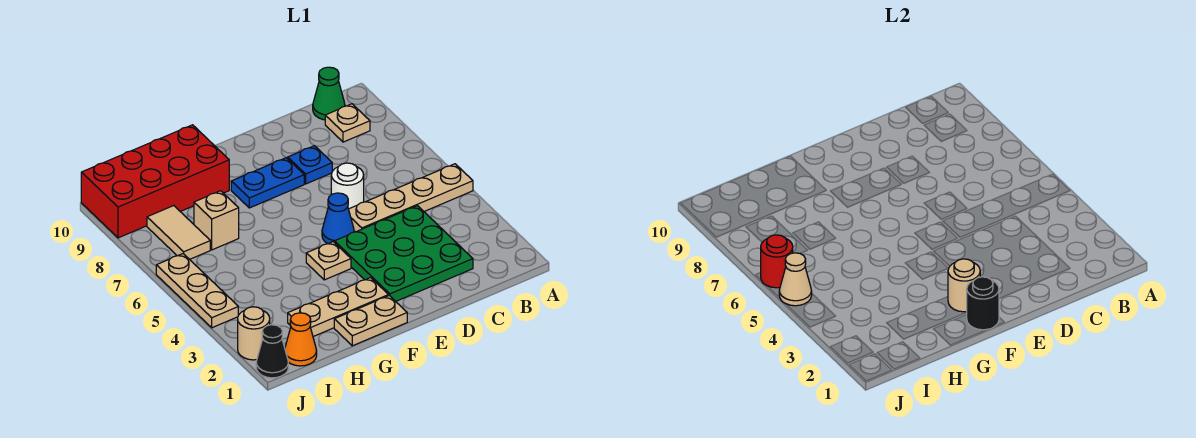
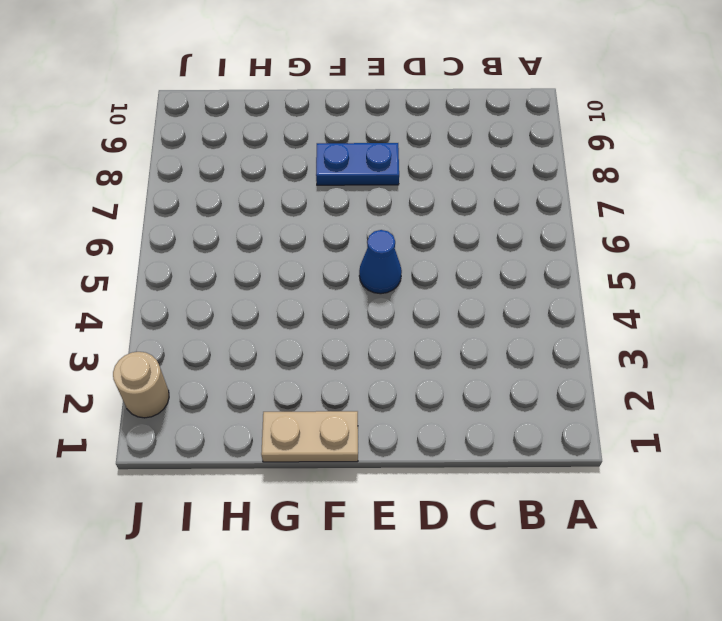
none -> tan 1x4 plate [349,164,473,232]
none -> tan 1x1 plate [325,104,370,142]
none -> green 1x1 cone [313,67,345,120]

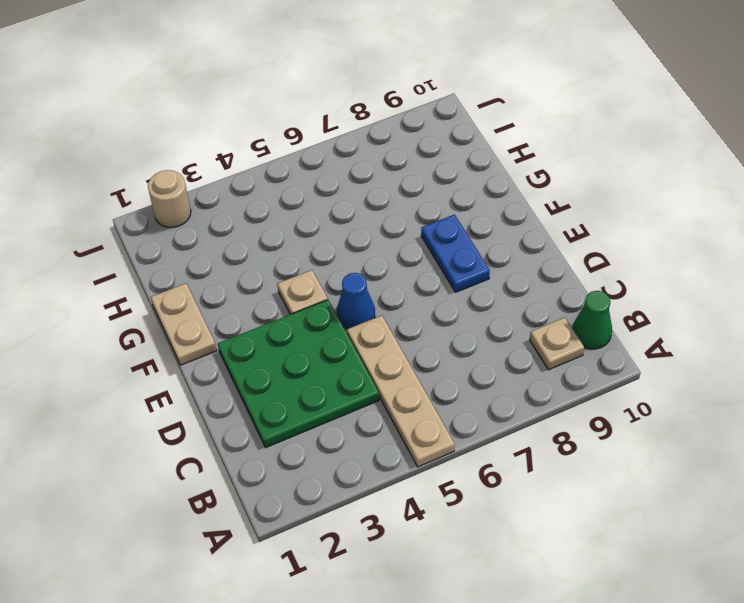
none -> white 1x1 round brick [331,163,364,209]
none -> blue 1x1 plate [288,146,332,184]
none -> tan 1x3 plate [288,278,388,337]

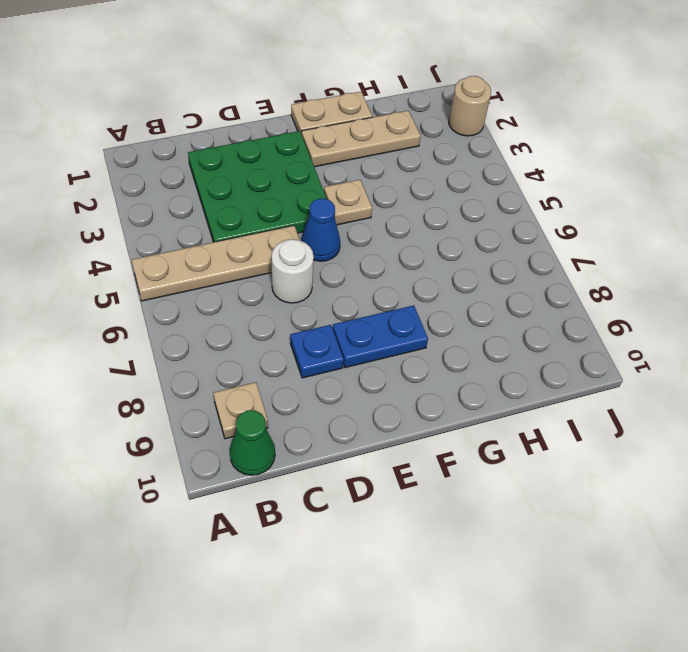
none -> red 2x4 brick [81,125,229,238]
none -> tan 1x1 brick [194,191,239,250]
none -> orange 1x1 cone [285,313,317,366]

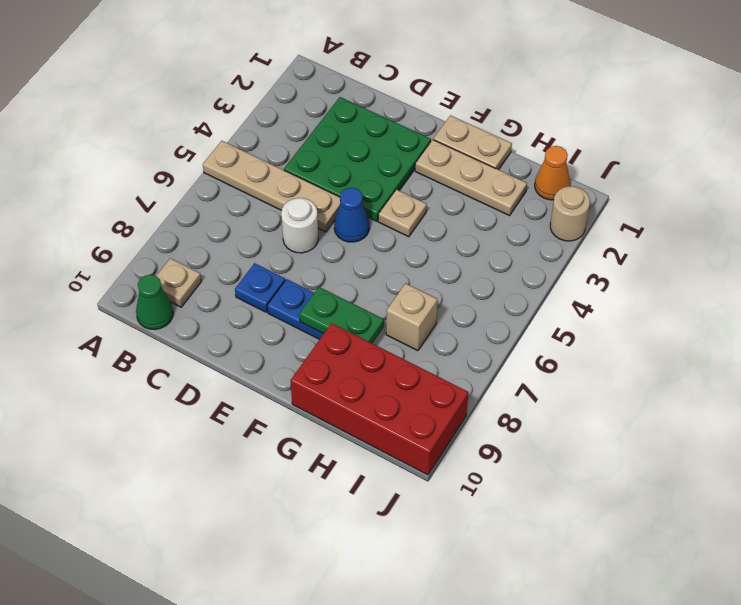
green 1x2 plate [299,287,384,343] -> none
none -> tan 1x2 tile [147,206,210,259]
none -> black 1x1 cone [256,325,288,378]
none -> tan 1x3 plate [156,254,238,328]

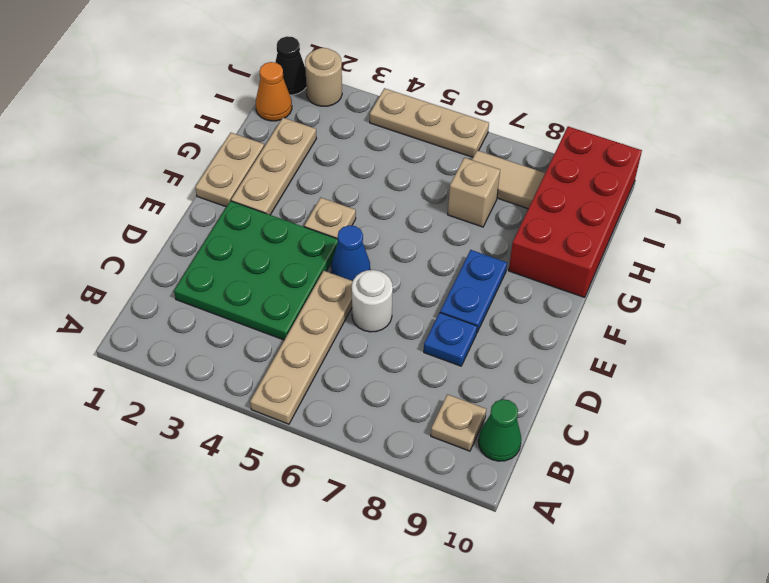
none -> black 1x1 round brick [966,277,999,330]
none -> tan 1x1 round brick [948,259,980,312]
none -> tan 1x1 cone [779,253,812,306]

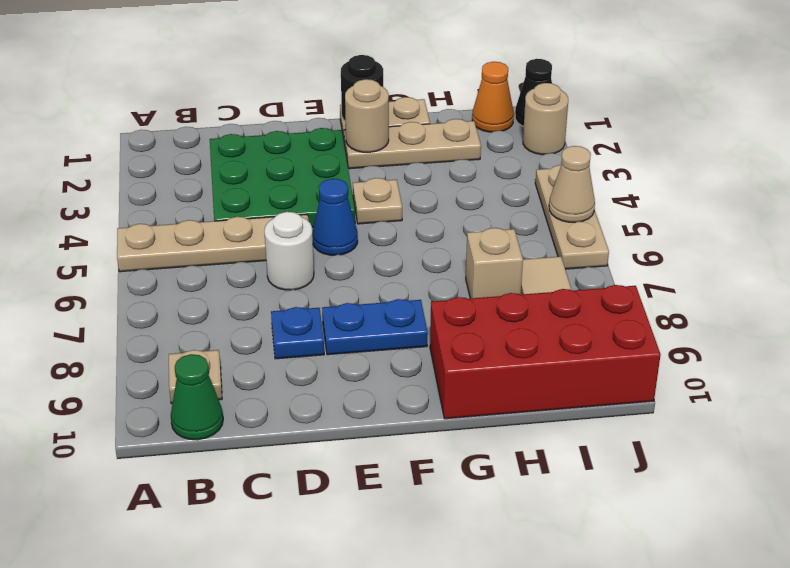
none -> red 1x1 round brick [761,235,793,288]

